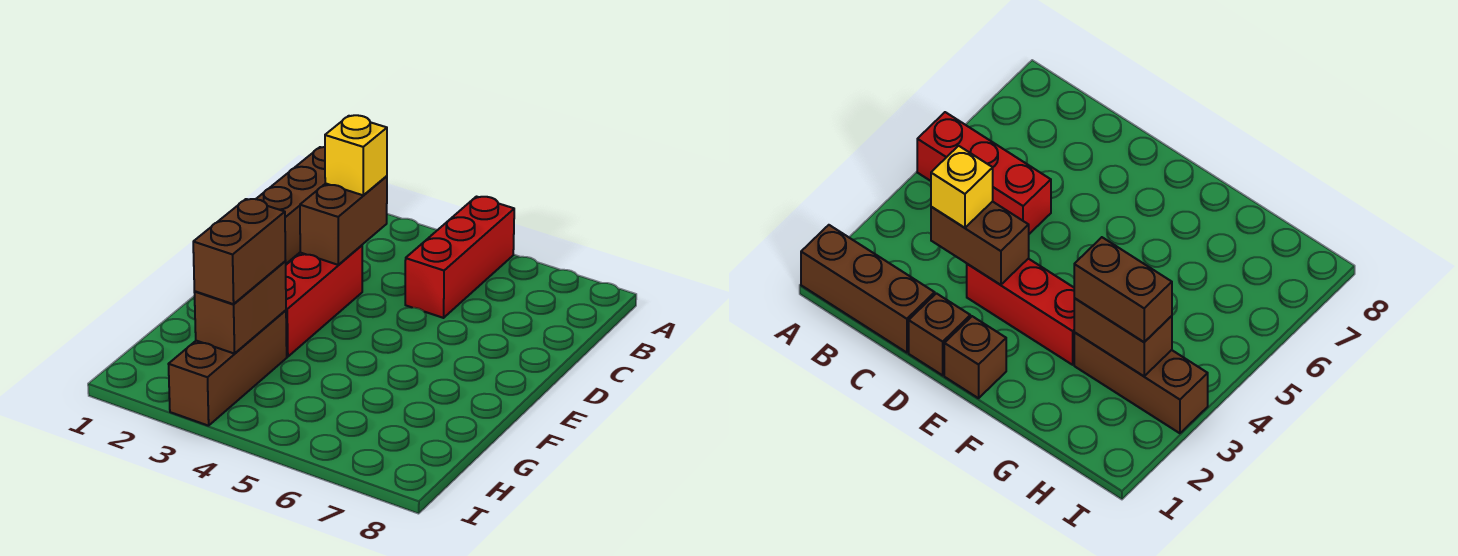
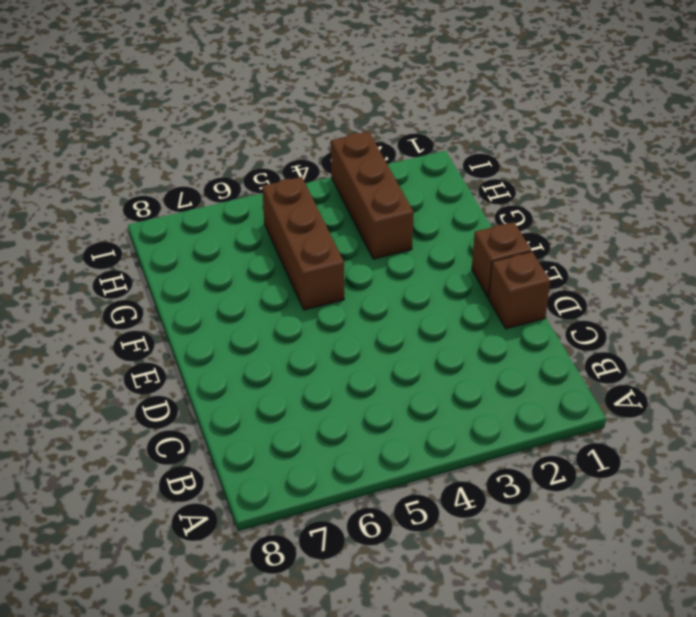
brown 1x3 brick [262,177,344,310] -> brown 1x3 brick moved to [256,147,325,264]
none -> red 1x3 brick [405,197,514,318]
none -> red 1x3 brick [286,245,362,357]

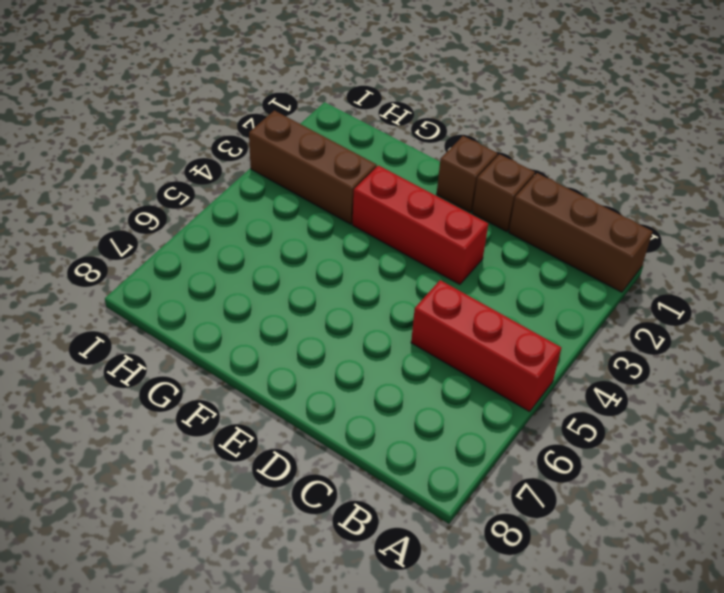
none -> brown 1x2 brick [300,176,387,265]
none -> brown 1x2 brick [194,262,286,354]

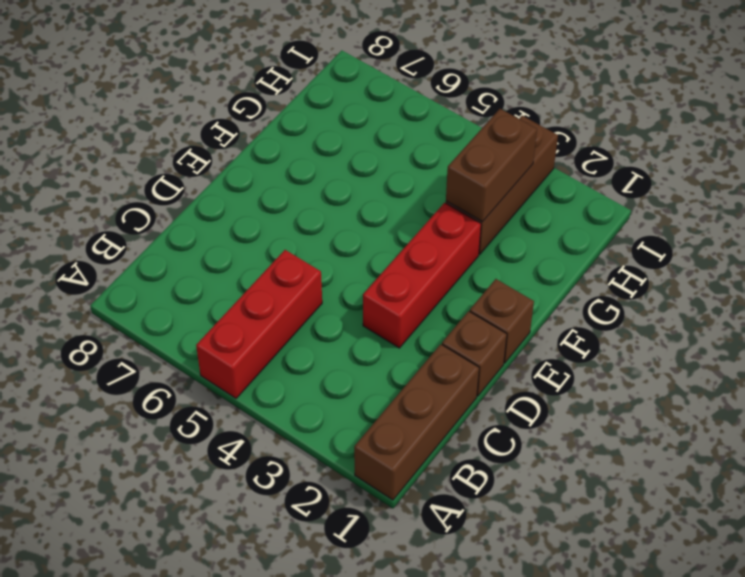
none -> brown 1x2 brick [300,176,387,265]
none -> yellow 1x1 brick [325,115,387,195]

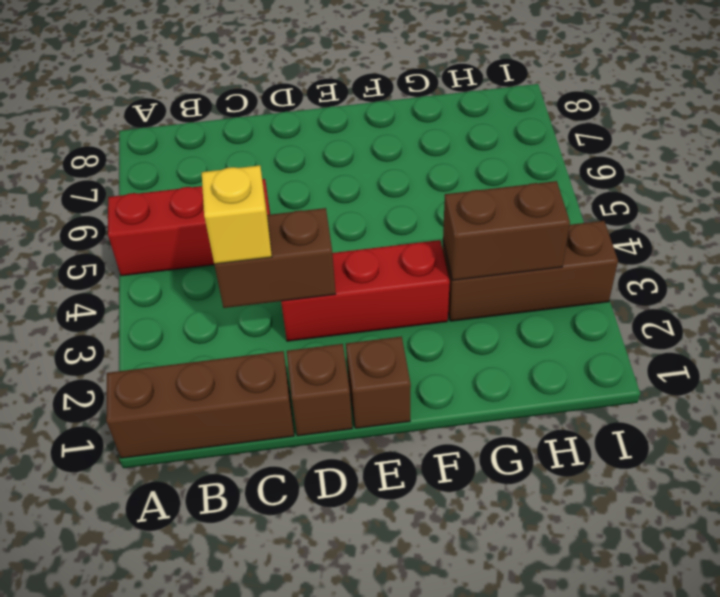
none -> brown 1x2 brick [193,199,285,304]

